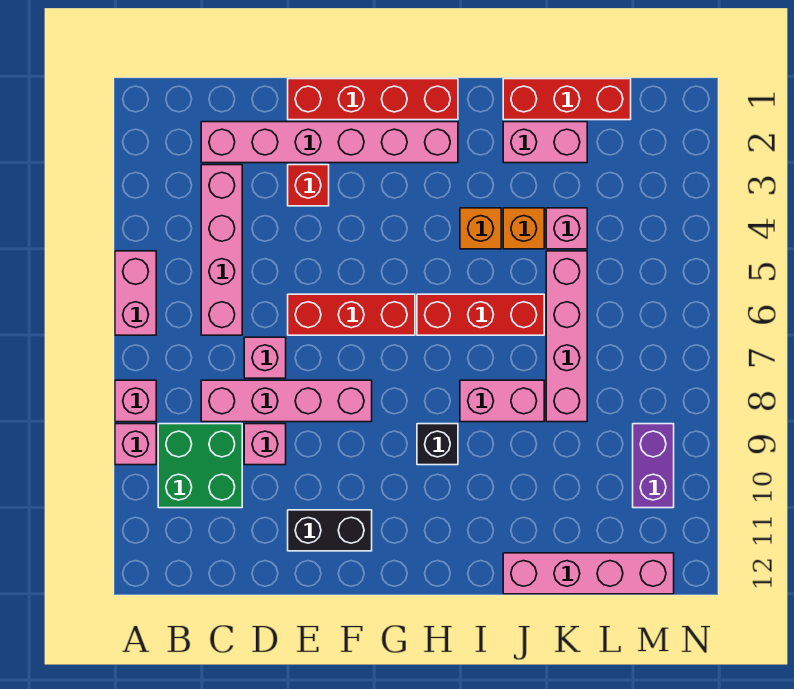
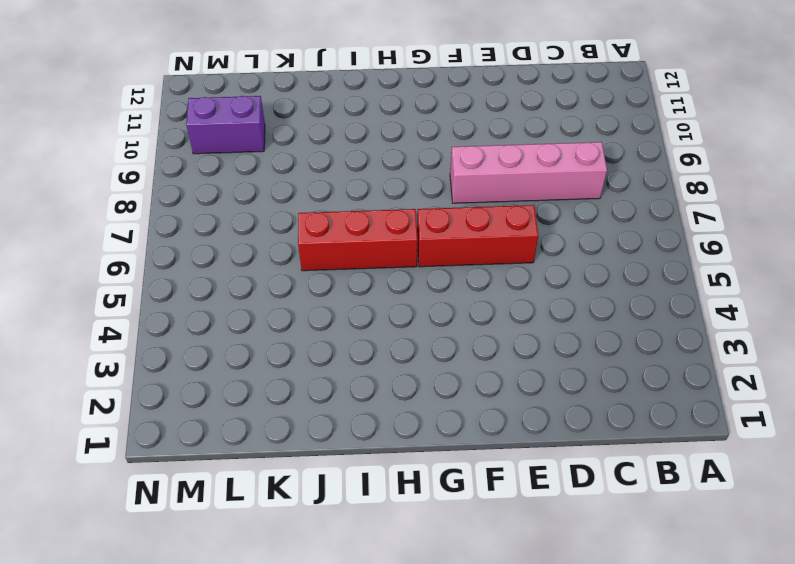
purple 1x2 brick [186,96,265,154] -> purple 1x2 brick turned to [633,424,674,508]
none -> pink 1x2 brick [115,251,156,335]
none -> pink 1x1 brick [115,380,156,422]
none -> pink 1x1 brick [115,424,156,465]

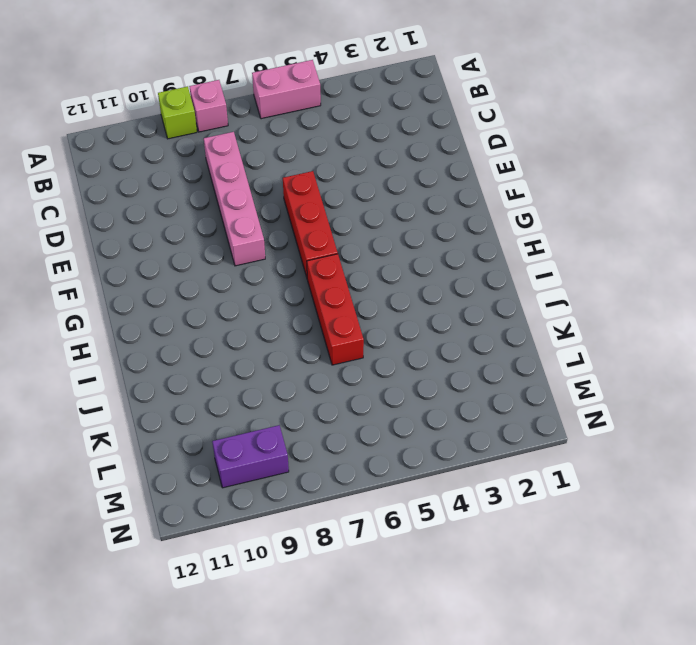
lime 1x1 brick [158,86,197,139] -> pink 1x1 brick [115,424,156,465]
none -> green 2x2 brick [158,424,242,508]
none -> pink 1x6 brick [201,122,458,163]
none -> pink 1x4 brick [201,165,242,335]

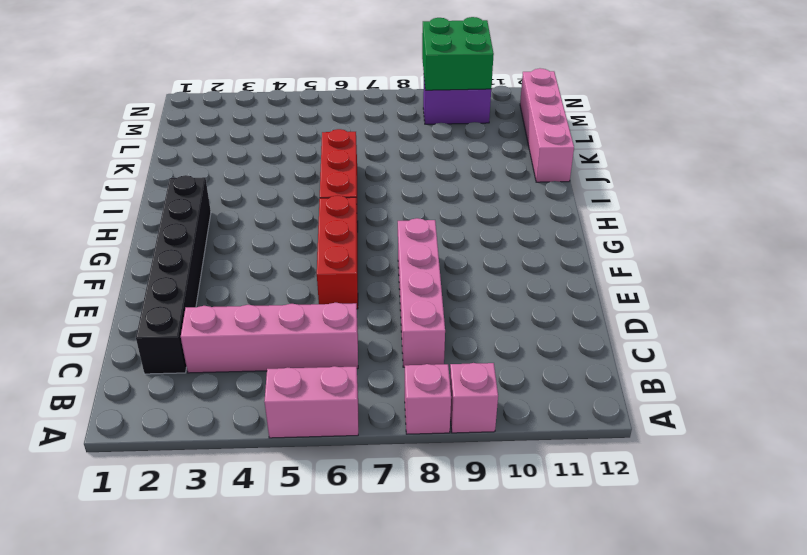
black 1x6 brick [136,175,211,374] -> pink 1x6 brick [201,122,458,163]
green 2x2 brick [422,17,494,90] -> green 2x2 brick moved to [158,424,242,508]
none -> pink 1x1 brick [244,337,286,378]
none -> pink 1x1 brick [244,424,286,465]
none -> red 1x4 brick [288,79,458,120]

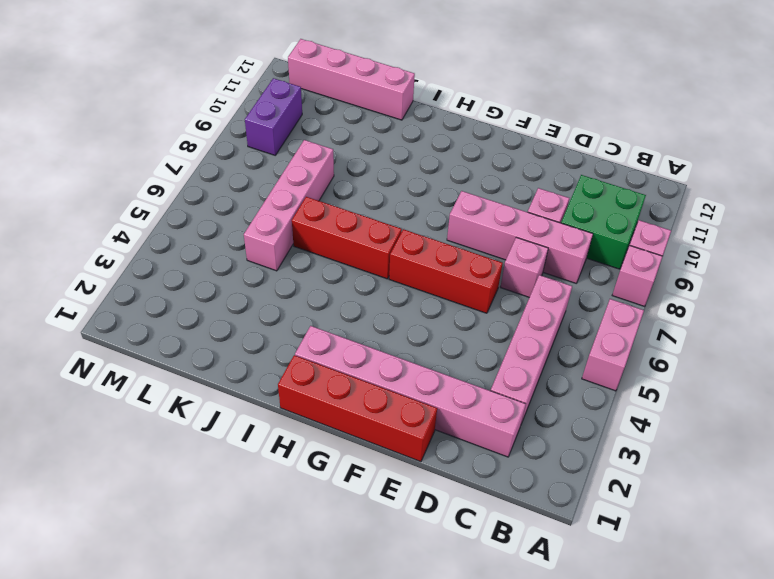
none -> red 1x1 brick [288,165,329,206]
none -> black 1x2 brick [288,510,372,551]
none -> black 1x1 brick [417,424,458,465]

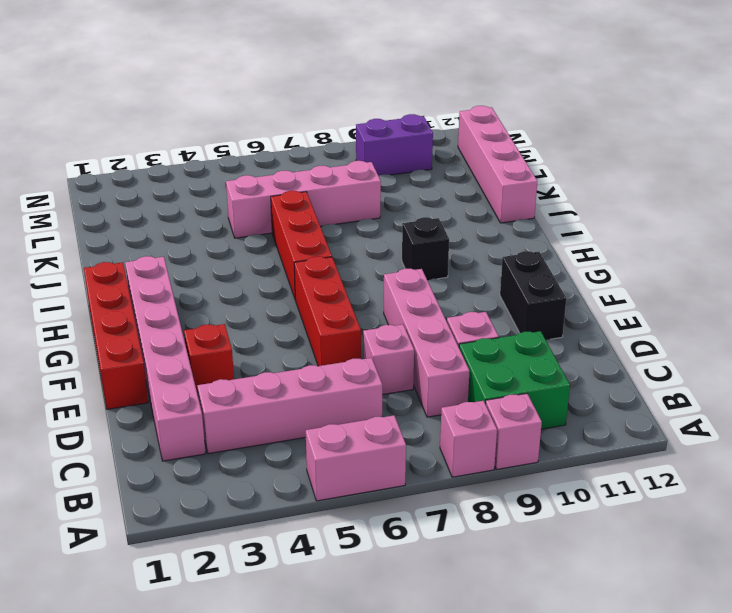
none -> orange 1x1 brick [460,208,501,249]
none -> pink 1x2 brick [460,380,544,422]
none -> red 1x3 brick [503,79,631,120]

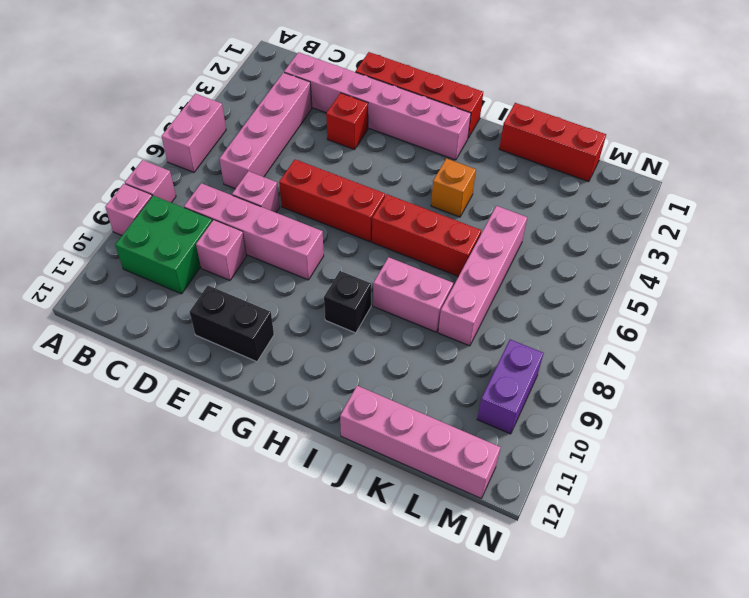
none -> pink 1x2 brick [503,122,587,163]
none -> orange 1x1 brick [503,208,544,249]
none -> pink 1x1 brick [546,208,587,249]

